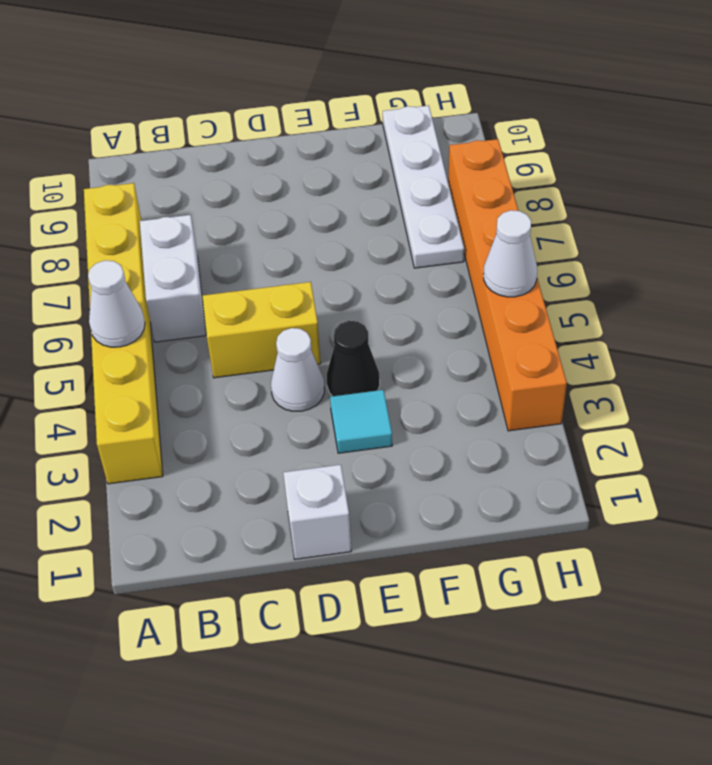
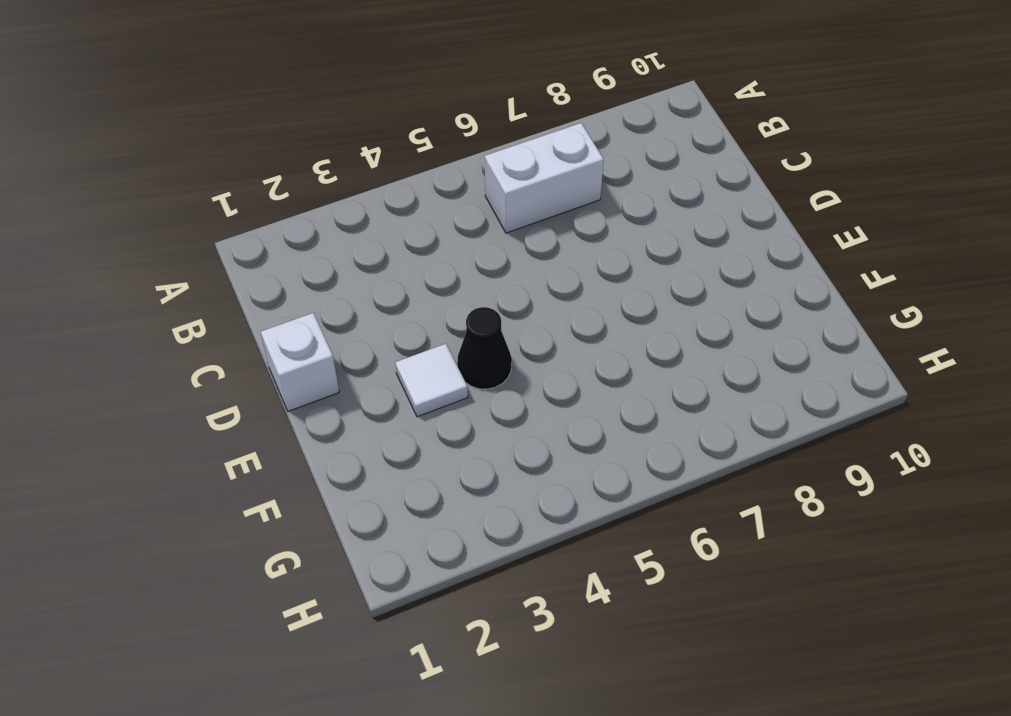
white 1x1 tile [395,344,468,417] -> cyan 1x1 tile [330,390,392,453]
none -> yellow 1x6 brick [84,183,163,484]
none -> yellow 1x2 brick [202,282,321,378]

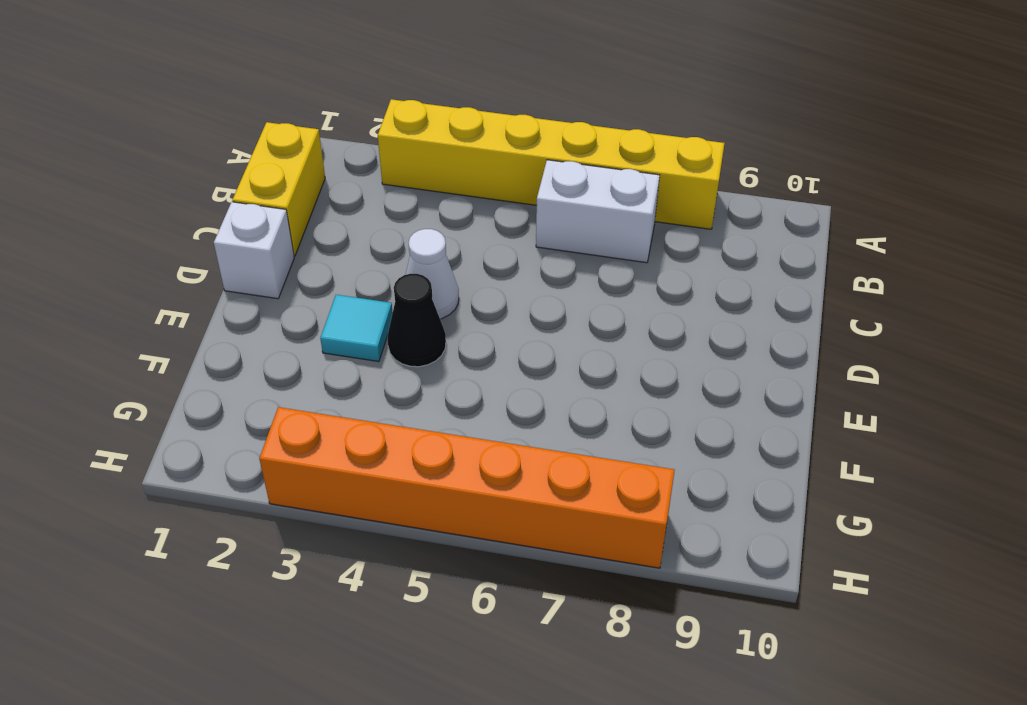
yellow 1x2 brick [232,122,325,256] -> yellow 1x2 brick moved to [202,282,321,378]
none -> white 1x4 plate [383,105,464,268]
none -> white 1x1 cone [88,260,145,347]

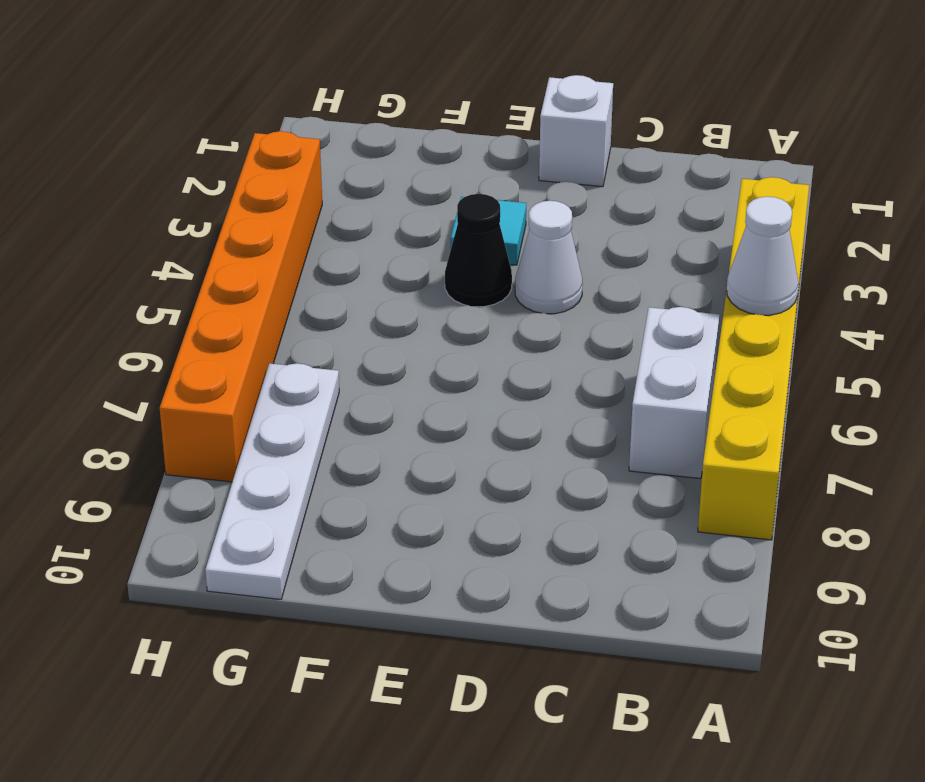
none -> yellow 1x2 brick [202,282,321,378]
none -> white 1x1 cone [484,210,537,297]

